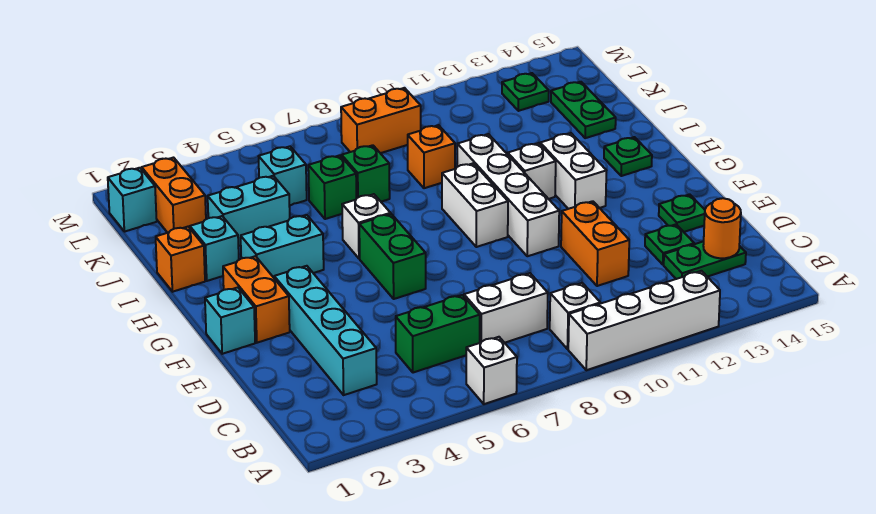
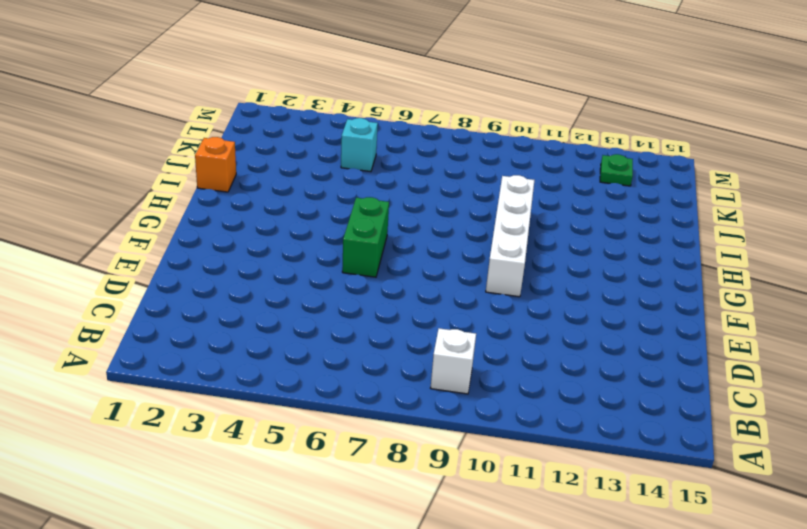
none -> white 1x1 brick [466,337,517,404]
none -> white 1x4 brick [568,271,720,370]
none -> cyan 1x4 brick [274,266,377,395]
none -> green 1x2 brick [396,295,480,373]

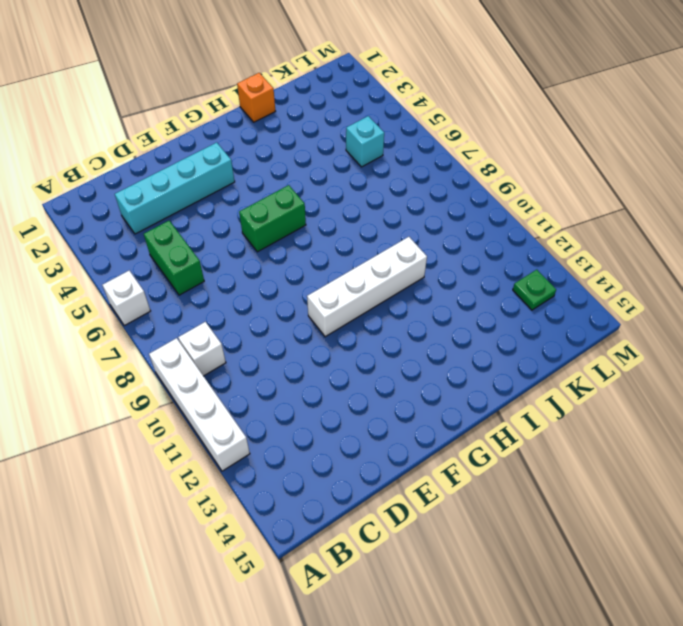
none -> white 1x2 brick [464,273,548,343]
none -> green 1x2 plate [664,241,746,279]
none -> orange 1x2 brick [561,201,629,286]
none -> green 1x1 plate [645,224,694,265]

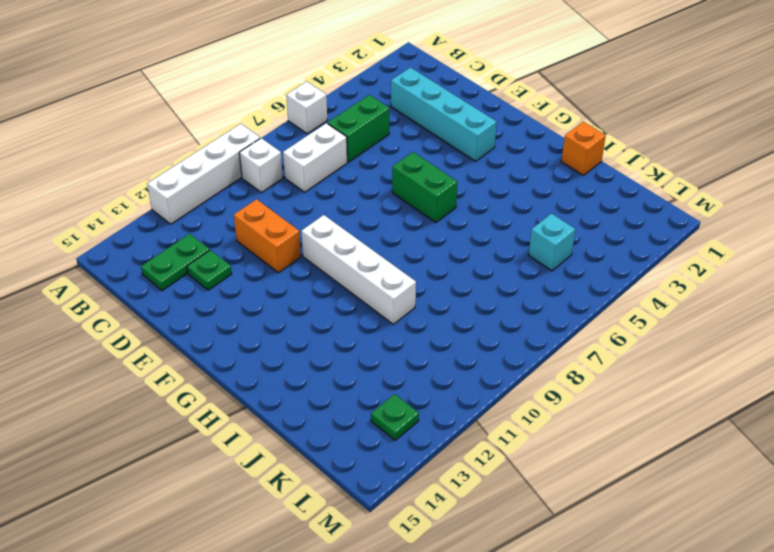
none -> green 1x1 plate [659,194,705,232]
none -> cyan 1x1 brick [205,288,255,354]
none -> orange 1x2 brick [223,256,290,343]
none -> white 1x2 brick [442,163,508,247]

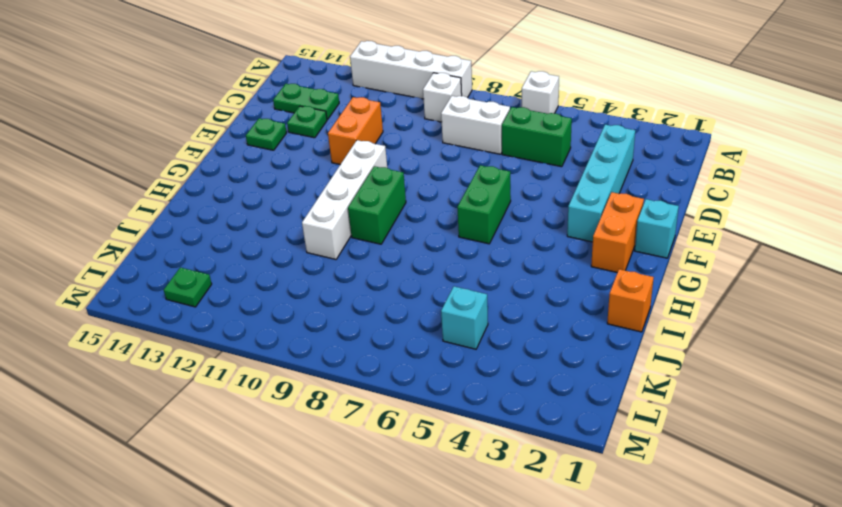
green 1x2 brick [348,166,406,244] -> white 1x2 brick [442,163,508,247]
none -> white 1x2 brick [540,133,607,209]
none -> cyan 1x2 brick [241,215,324,278]
none -> white 1x1 brick [342,194,391,259]
none -> white 1x1 brick [508,143,556,199]

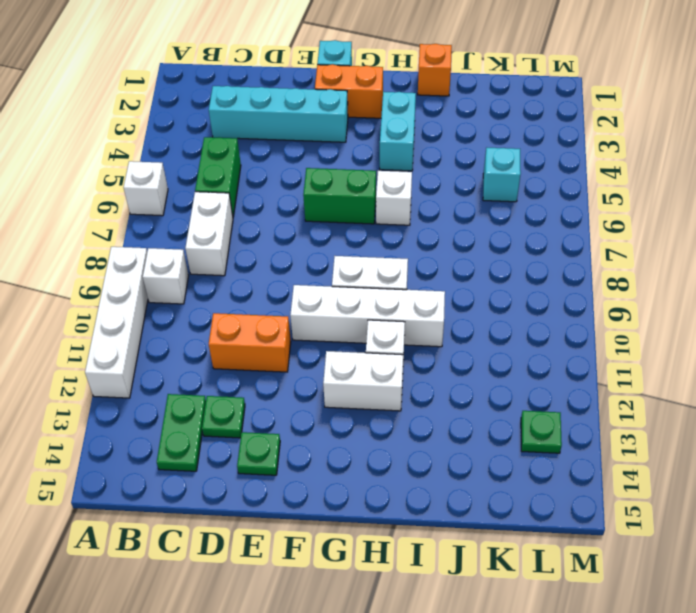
none -> green 1x1 plate [604,137,652,176]
none -> cyan 1x1 brick [190,216,239,281]
none -> cyan 1x2 brick [208,176,290,246]
none -> green 1x1 brick [308,155,356,219]

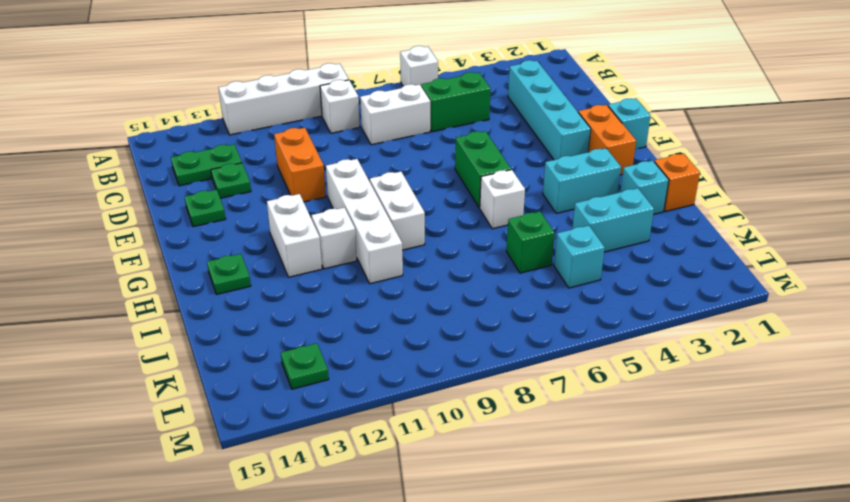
none -> green 1x1 brick [342,145,390,202]
none -> orange 1x1 brick [408,125,455,188]
none -> green 1x2 plate [551,82,616,138]
none -> orange 1x2 brick [142,158,206,233]

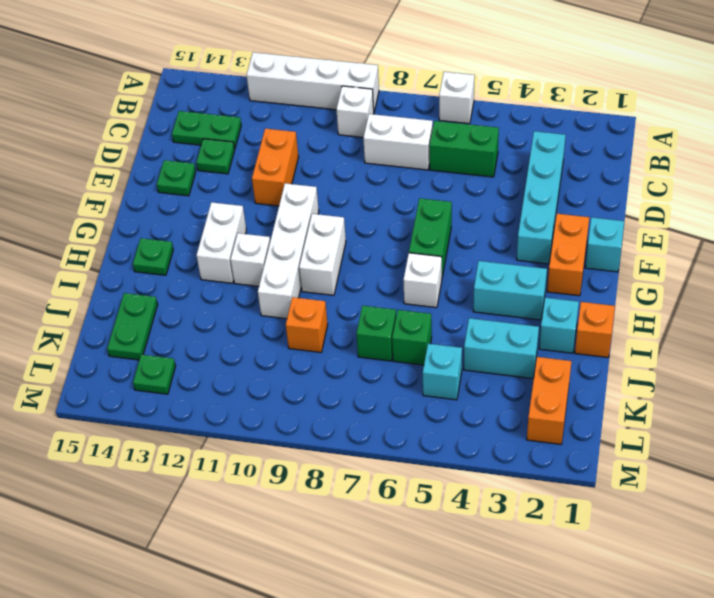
none -> cyan 1x1 brick [108,168,157,232]
none -> orange 1x2 brick [341,88,421,153]
none -> orange 1x1 round brick [703,198,741,258]

